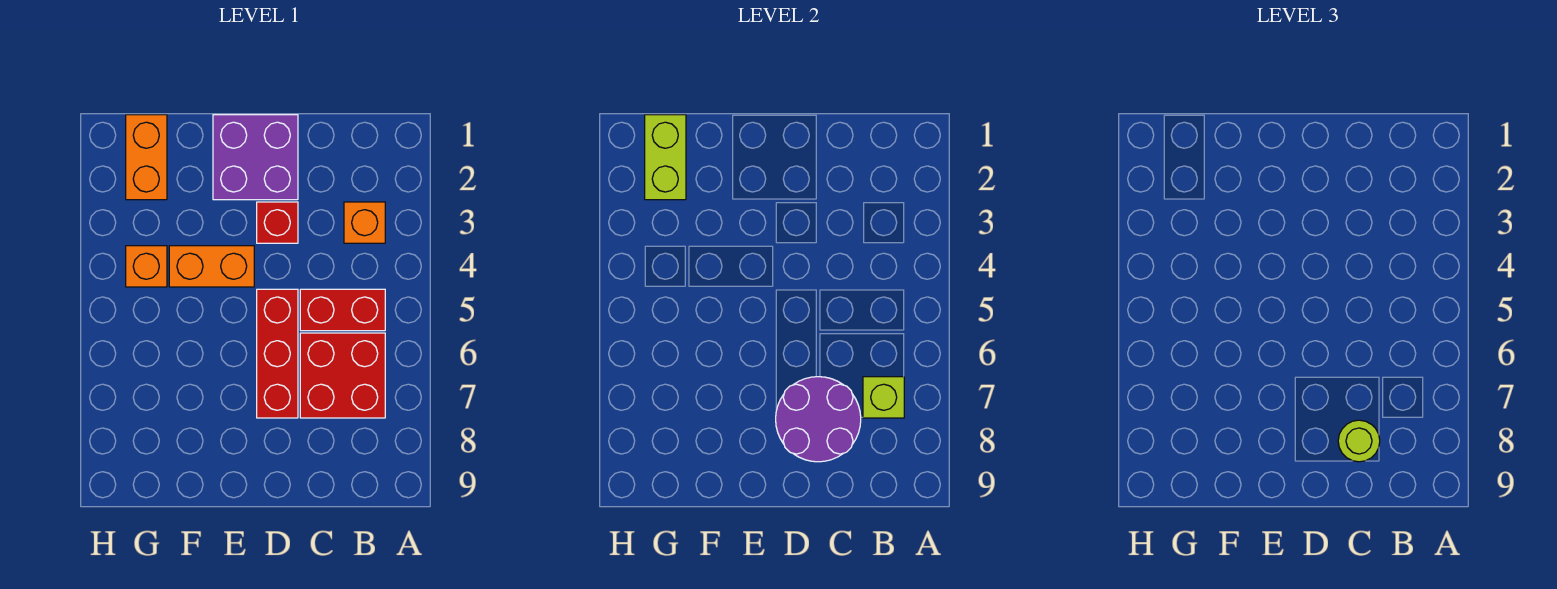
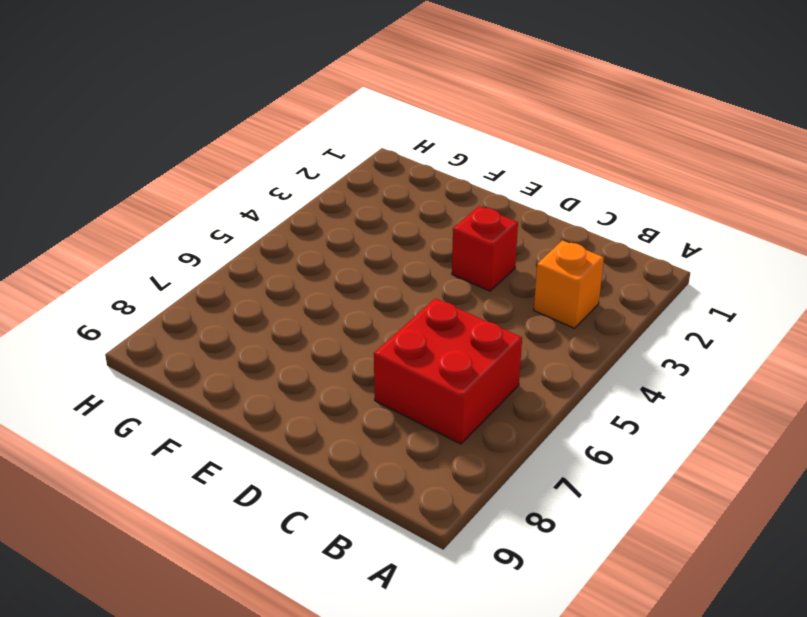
none -> red 1x2 brick [300,289,385,331]
none -> purple 2x2 brick [213,115,298,200]
none -> red 1x3 brick [257,289,298,418]

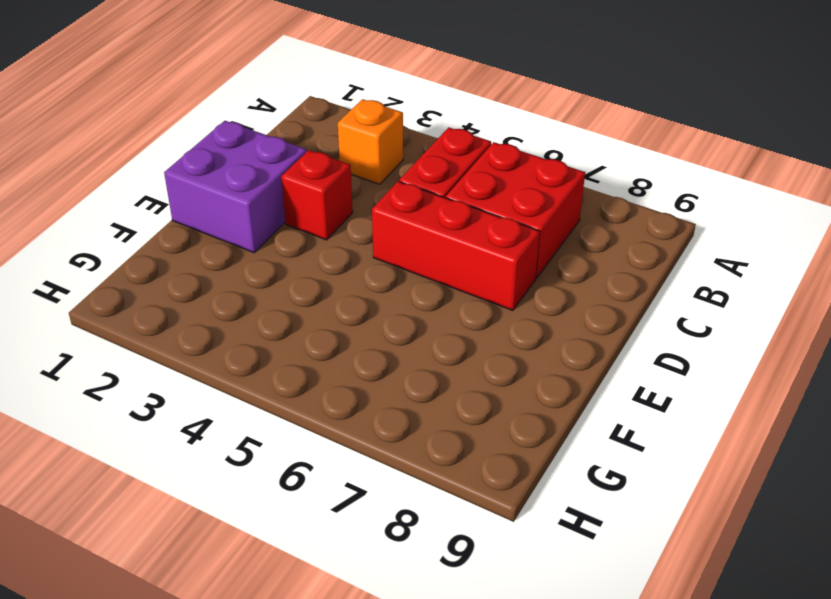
none -> orange 1x2 brick [169,246,254,287]
none -> orange 1x2 brick [126,115,167,200]
none -> orange 1x1 brick [126,246,167,287]

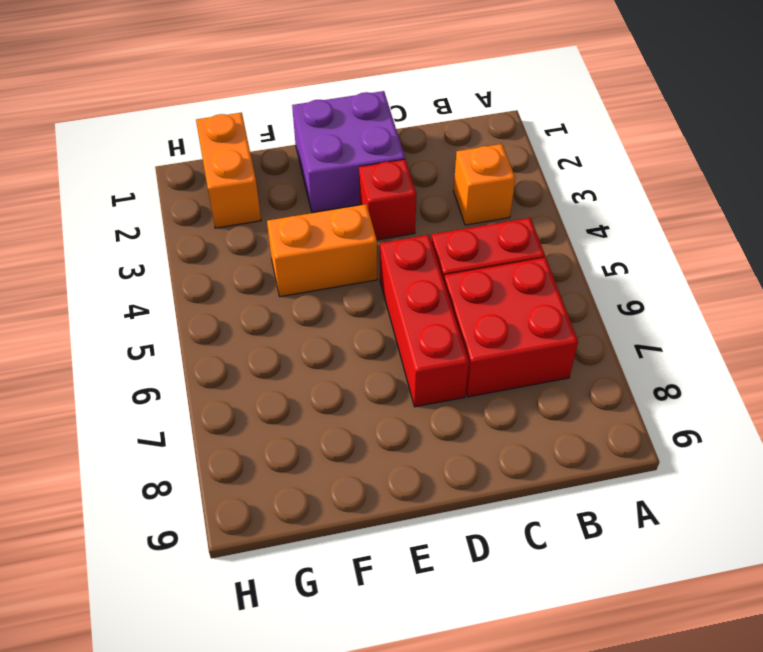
none -> orange 1x1 brick [126,246,167,287]
none -> lime 1x1 brick [863,377,904,418]
none -> purple 2x2 round brick [776,377,861,462]

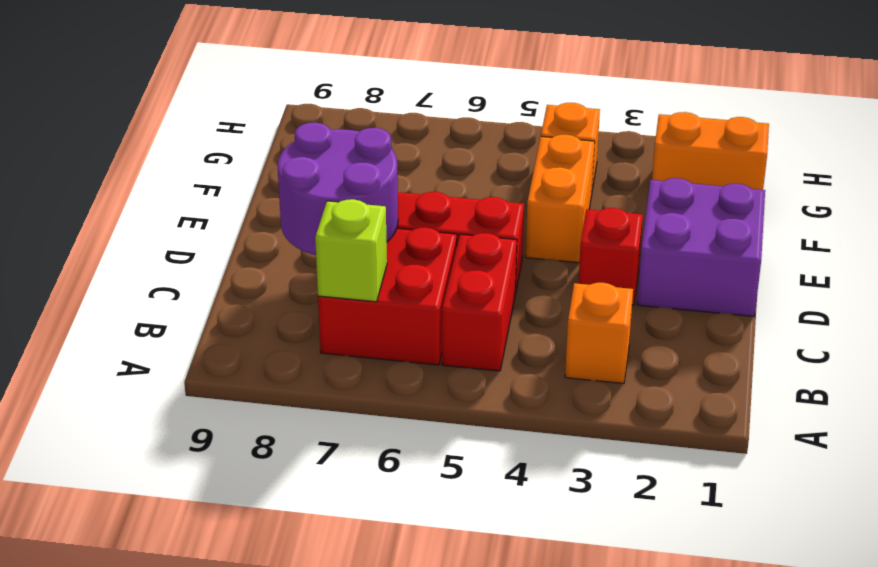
none -> lime 1x2 brick [645,115,686,200]
none -> lime 1x1 round brick [1338,420,1380,462]

